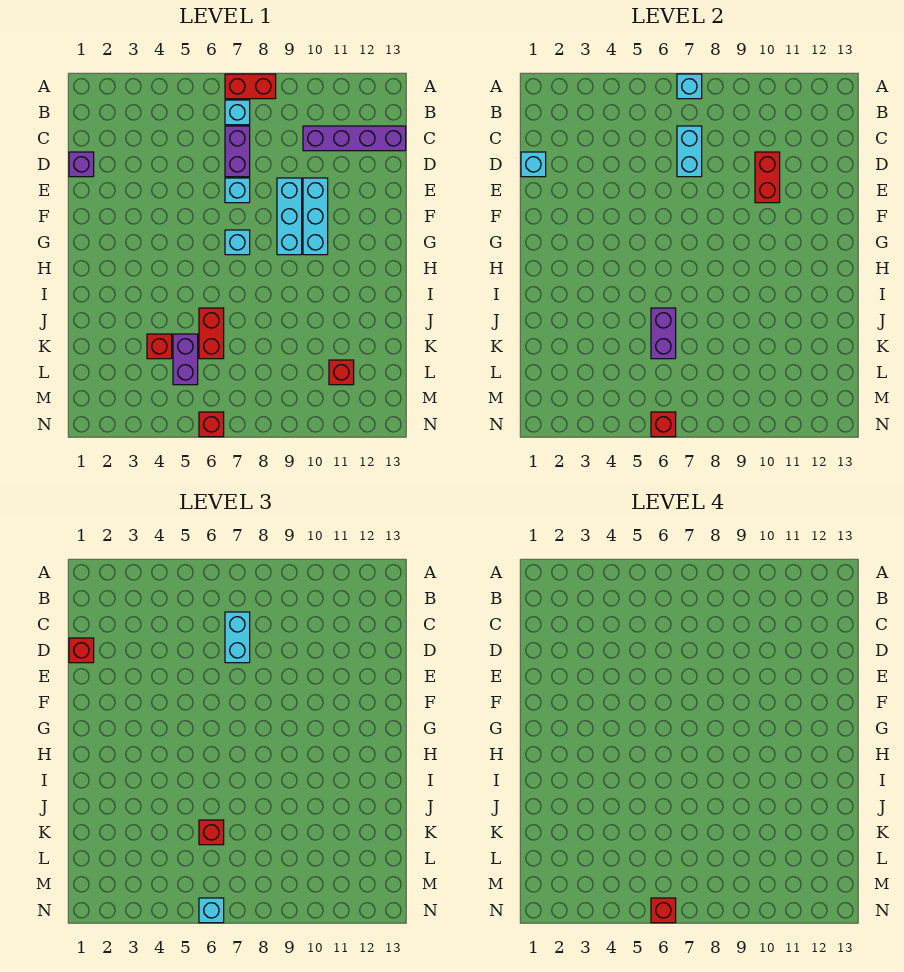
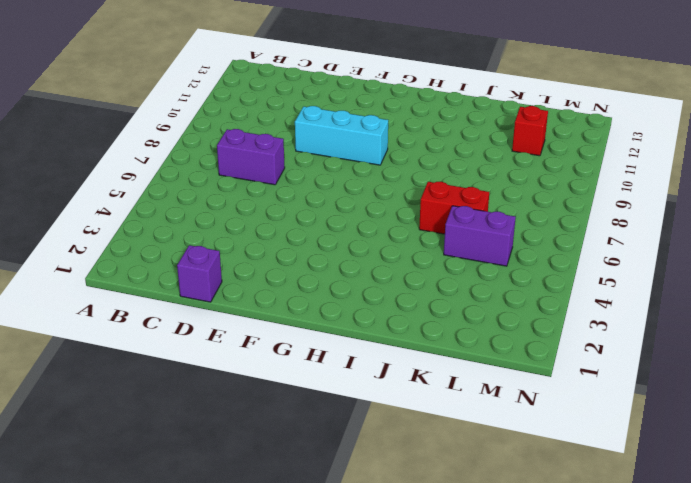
none -> red 1x2 brick [225,74,276,99]
none -> cyan 1x1 brick [225,100,250,125]
none -> purple 1x4 brick [303,126,406,151]

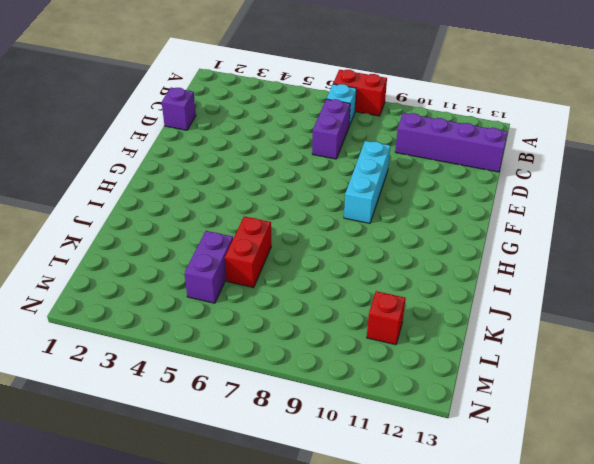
none -> cyan 1x1 brick [225,178,250,203]
none -> cyan 1x3 brick [303,178,328,255]
none -> cyan 1x1 brick [225,230,250,255]

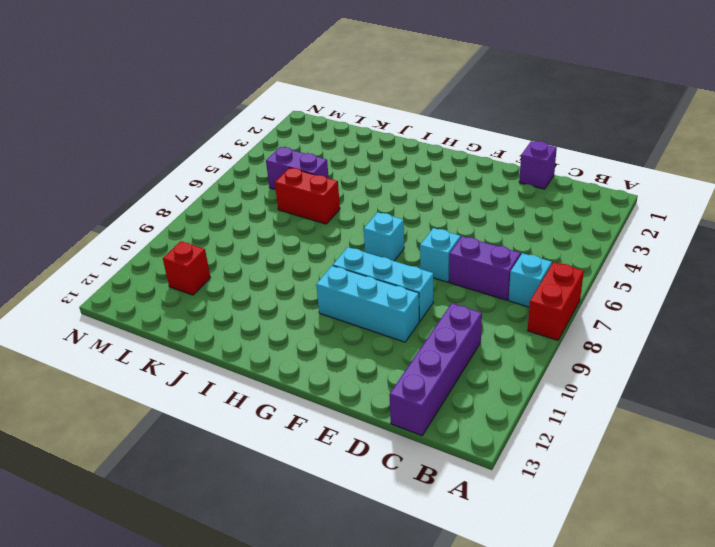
none -> red 1x1 brick [147,334,172,359]
none -> red 1x1 brick [199,412,224,437]
none -> cyan 1x1 brick [677,74,702,99]

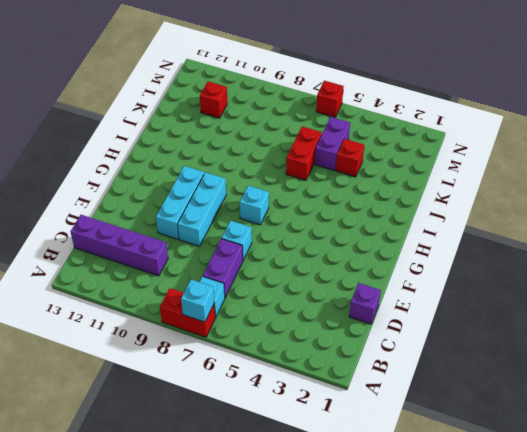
none -> cyan 1x2 brick [677,126,702,177]
none -> cyan 1x1 brick [521,152,546,177]
none -> red 1x2 brick [755,152,780,203]

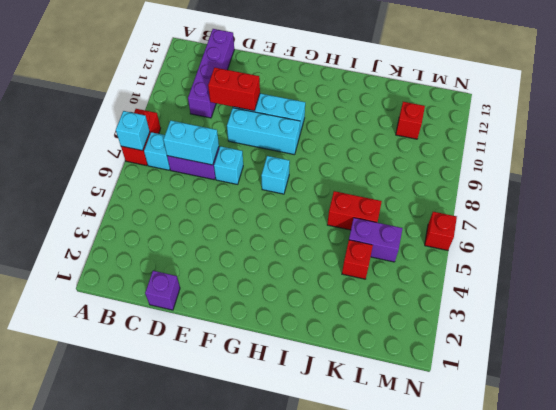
none -> cyan 1x1 brick [521,152,546,177]
none -> purple 1x2 brick [651,308,676,359]
none -> red 1x1 brick [651,412,676,437]

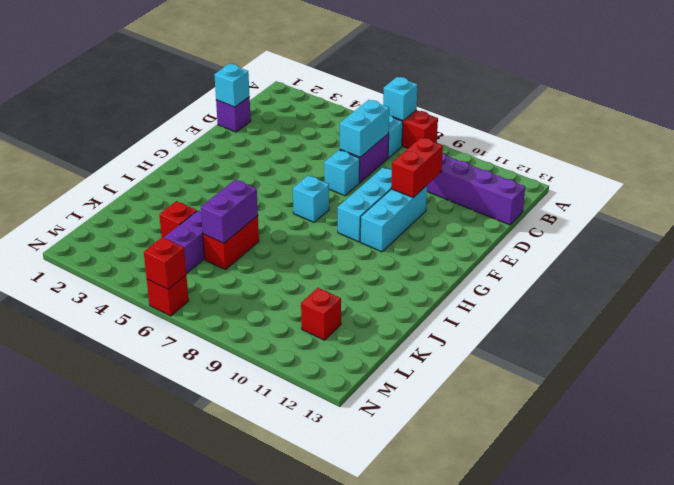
none -> cyan 1x2 brick [225,612,250,663]
none -> red 1x1 brick [69,638,94,663]
none -> red 1x1 brick [199,820,224,845]

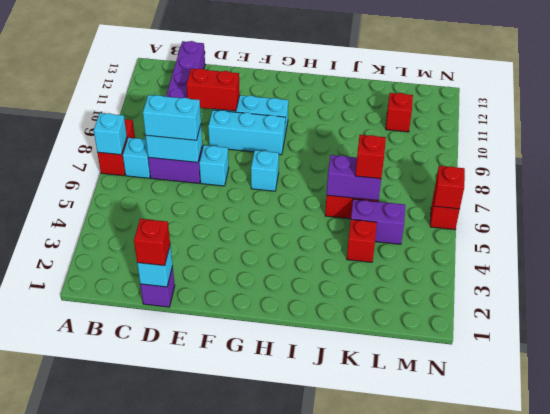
none -> cyan 1x1 brick [199,898,224,923]
none -> red 1x1 brick [651,898,676,923]

